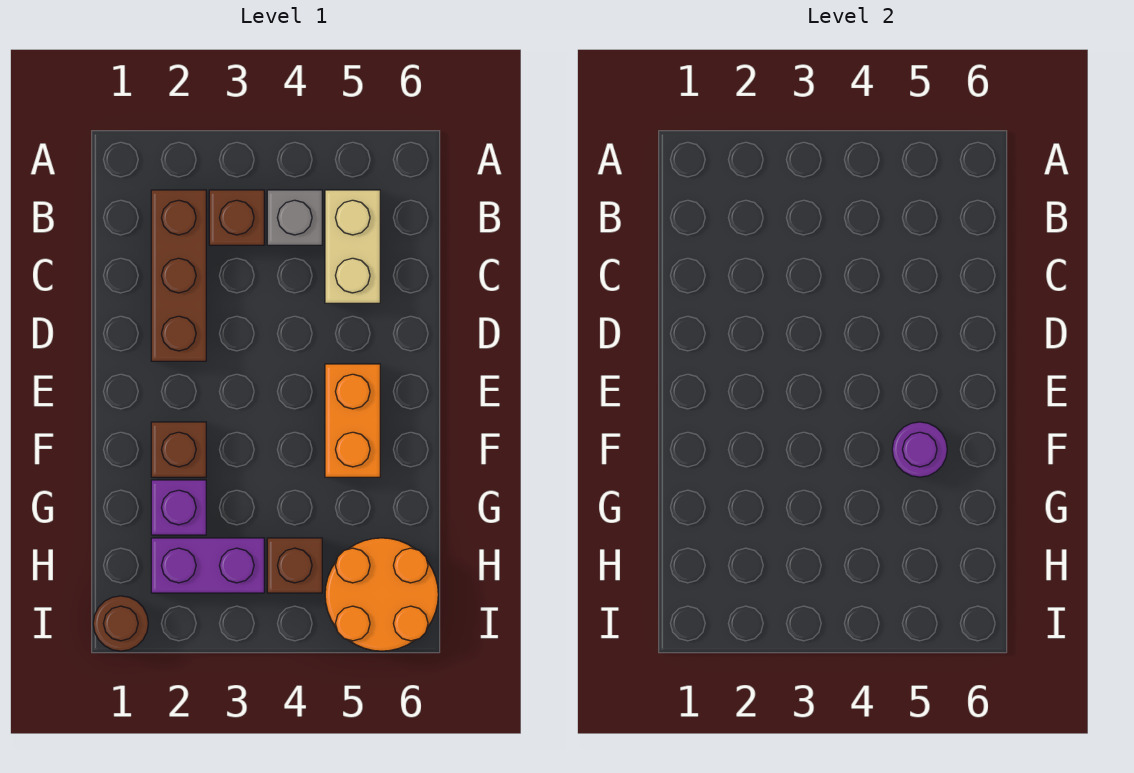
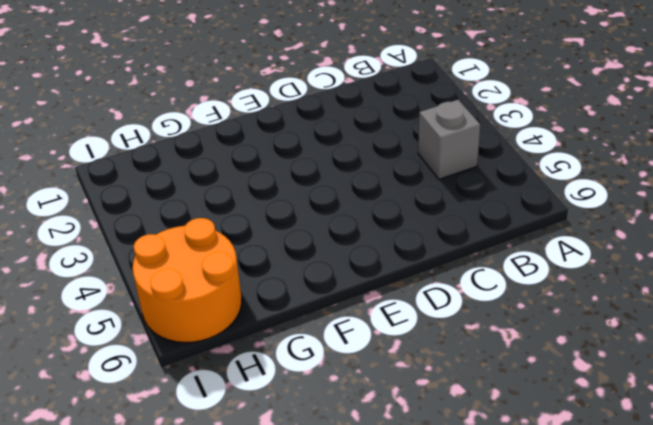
none -> brown 1x3 brick [151,190,206,361]
none -> brown 1x1 brick [209,190,264,245]
none -> tan 1x2 brick [325,190,380,303]

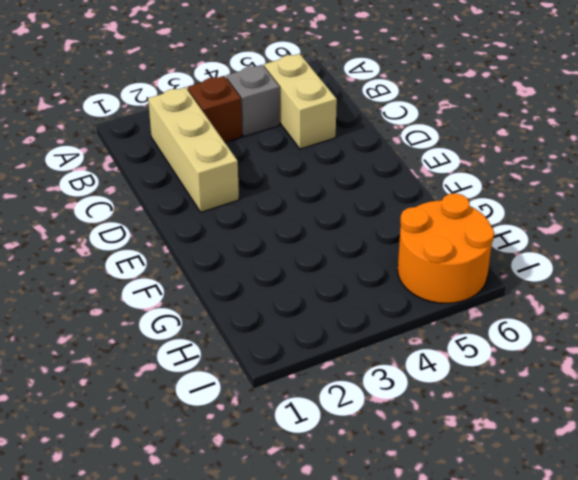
tan 1x3 brick [148,87,239,212] -> brown 1x3 brick [151,190,206,361]
none -> orange 1x2 brick [325,364,380,477]
none -> brown 1x1 brick [151,422,206,477]
none -> purple 1x1 brick [151,480,206,535]

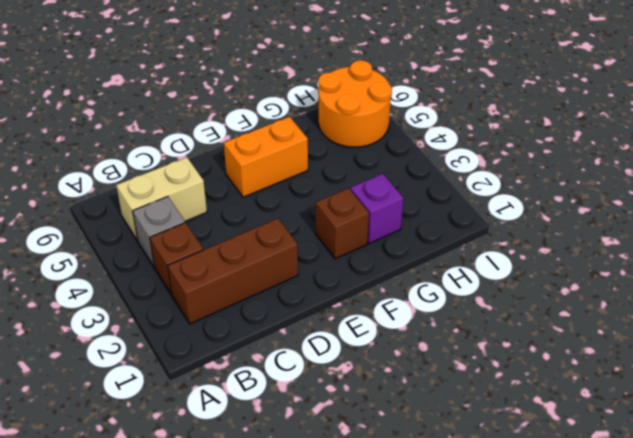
none -> purple 1x2 brick [151,538,264,593]
none -> brown 1x1 brick [267,538,322,593]
none -> brown 1x1 round brick [93,596,148,651]

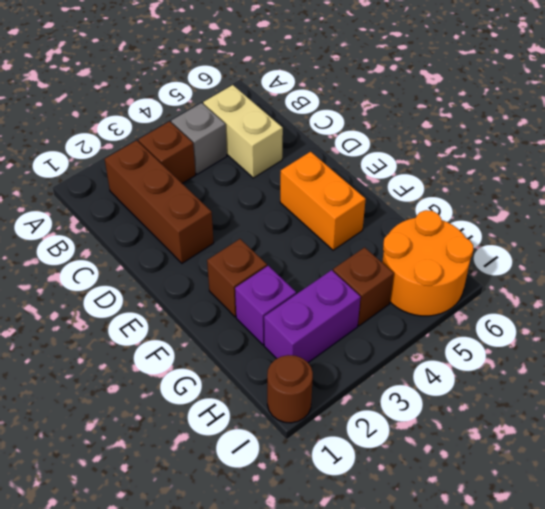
none -> purple 1x1 round brick [892,422,947,477]

